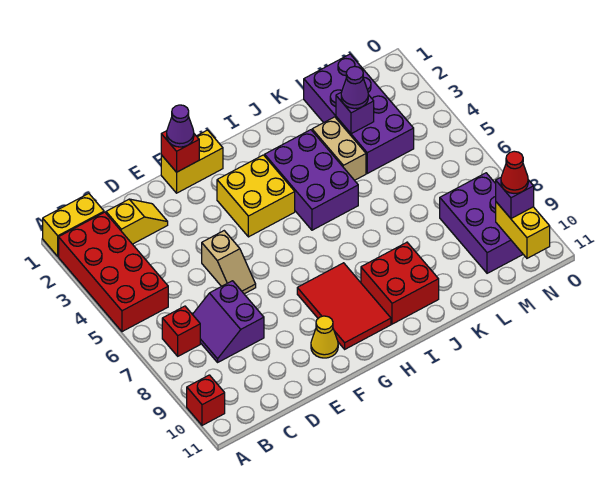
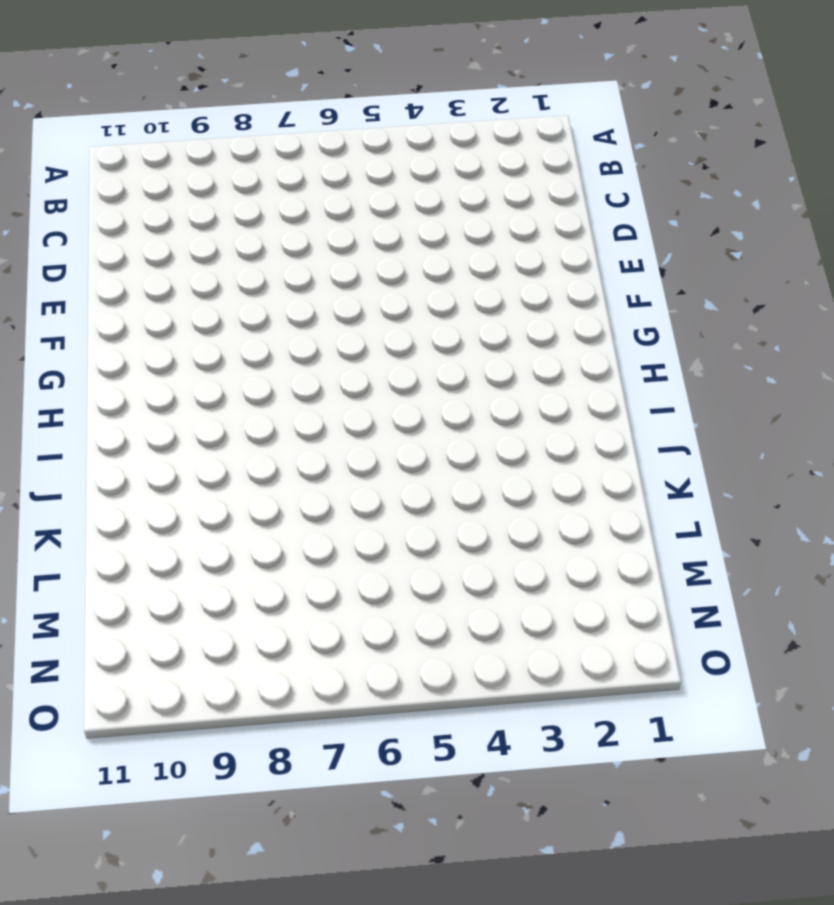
none -> yellow 1x2 brick [43,194,104,256]
none -> red 2x4 brick [59,212,168,332]
none -> red 1x1 brick [187,375,225,425]

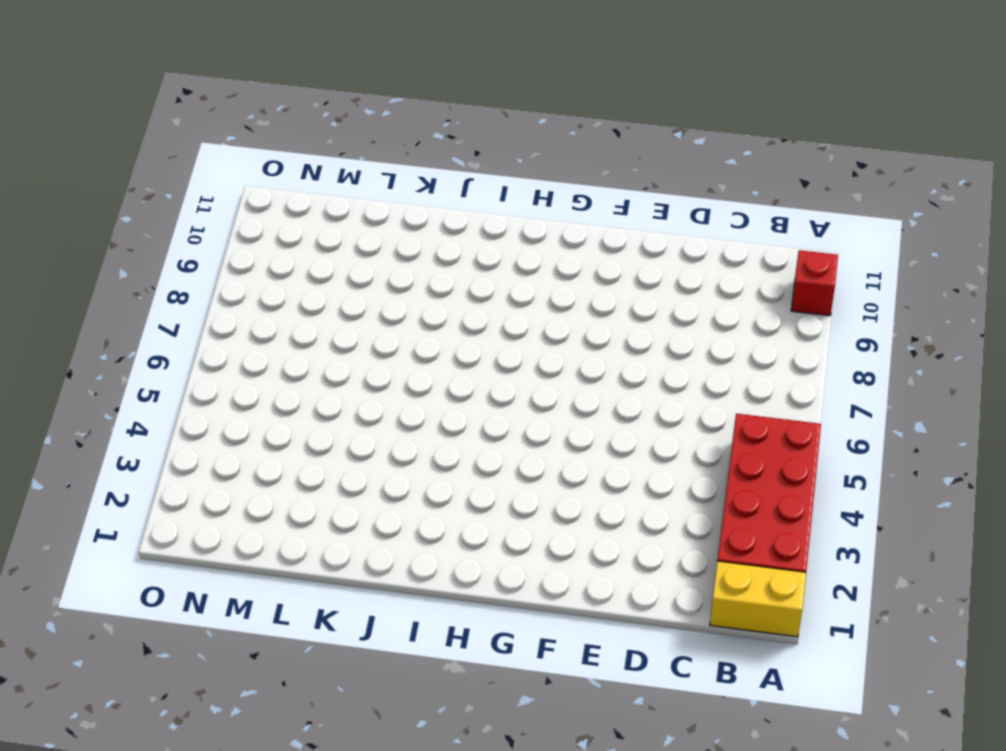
none -> red 1x1 brick [162,306,200,356]
none -> yellow 1x2 slope [106,199,168,244]
none -> purple 2x2 slope [192,281,264,362]

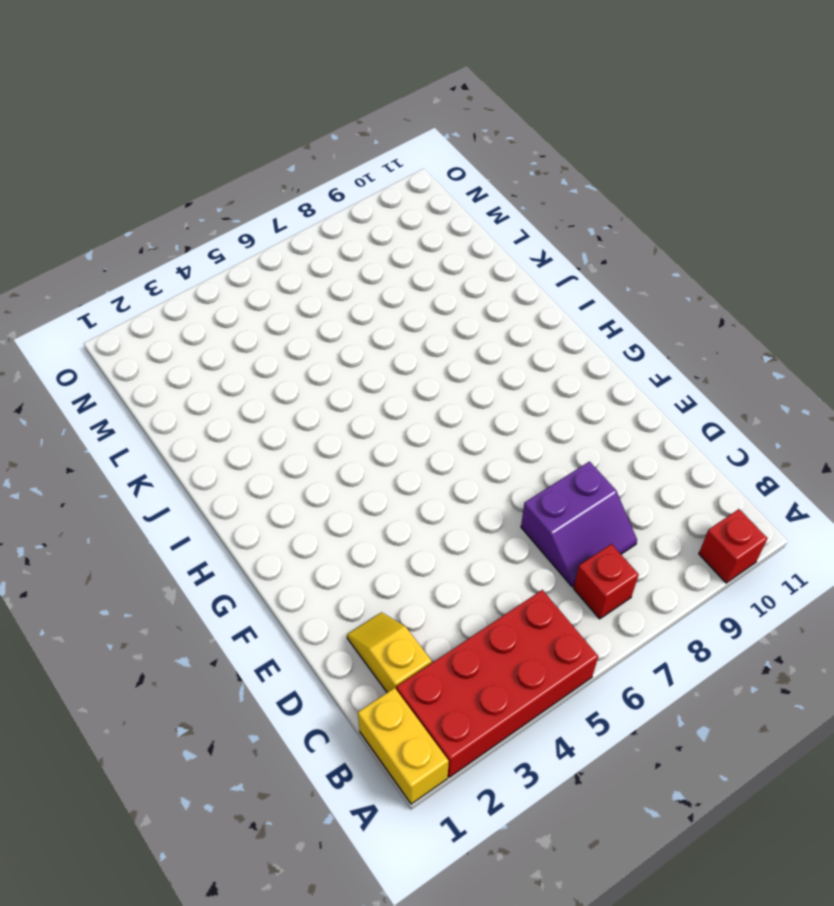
none -> tan 1x2 slope [202,231,256,294]
none -> yellow 1x2 brick [161,130,223,193]
none -> yellow 1x1 cone [311,316,338,358]

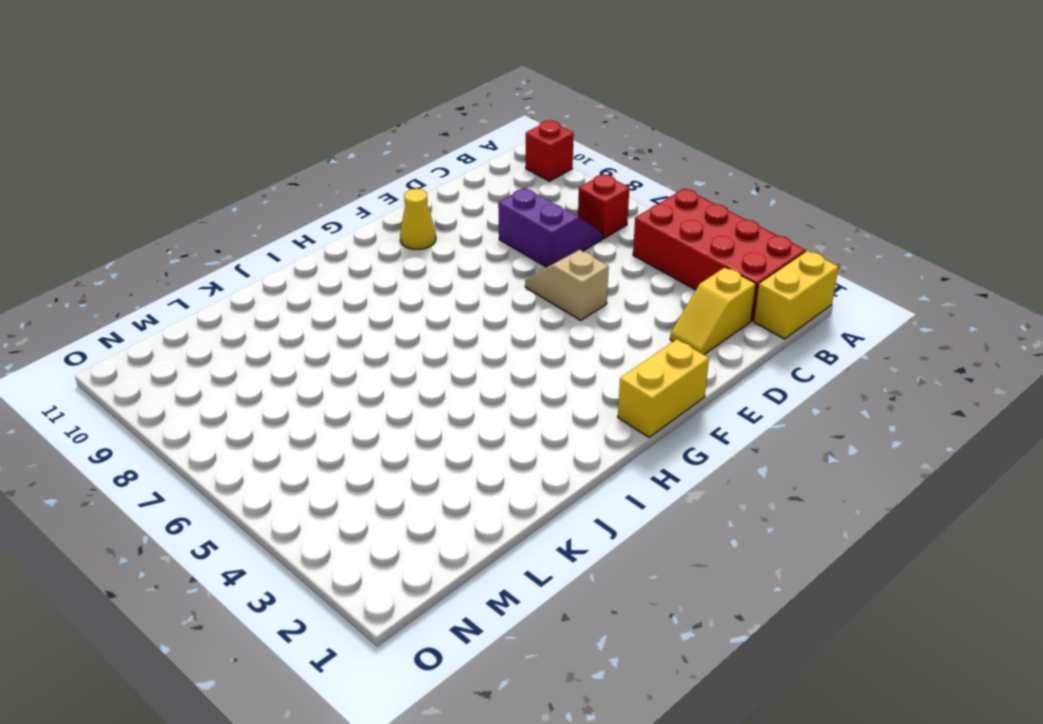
none -> yellow 2x2 brick [217,155,295,237]
none -> red 2x3 tile [297,263,391,349]
none -> purple 2x3 brick [265,130,358,230]

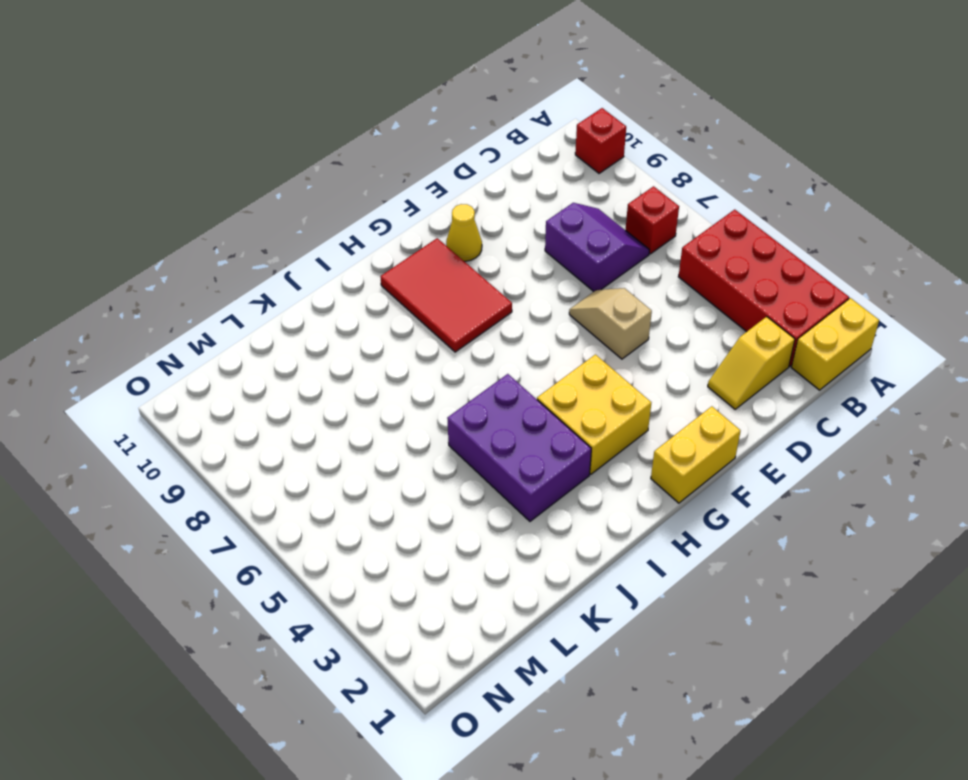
none -> red 2x2 brick [361,242,439,324]
none -> tan 1x2 brick [312,117,366,180]
none -> purple 2x4 brick [304,54,414,173]

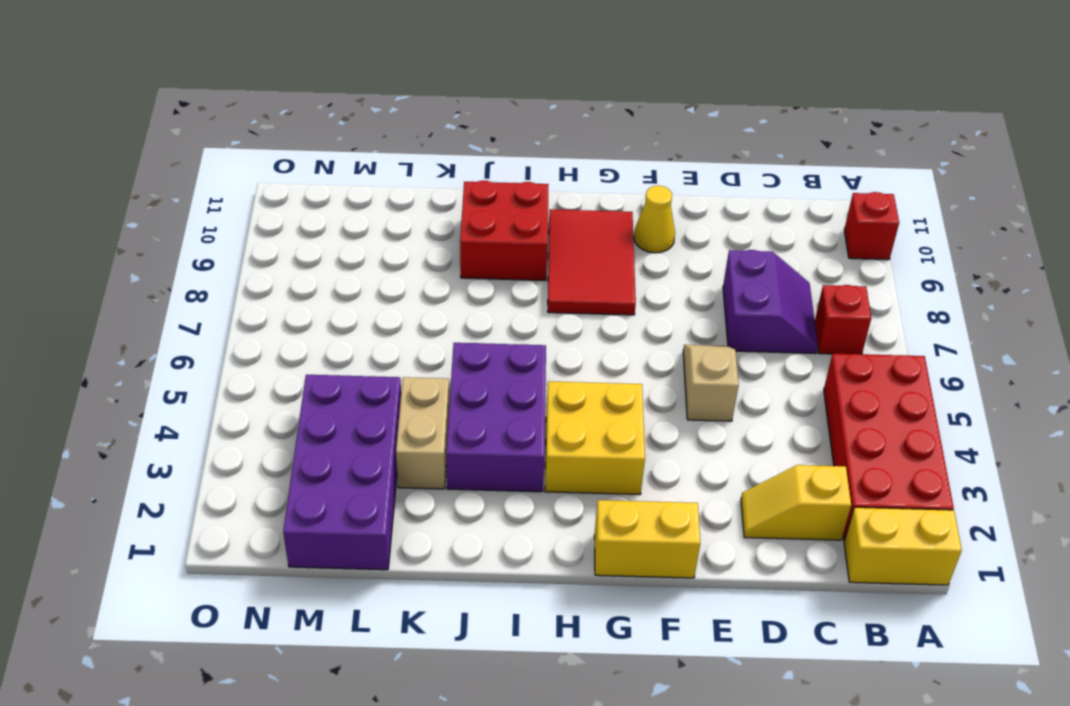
none -> purple 2x3 brick [440,173,523,273]
none -> red 1x1 brick [161,131,199,172]
none -> purple 1x1 brick [336,92,374,134]

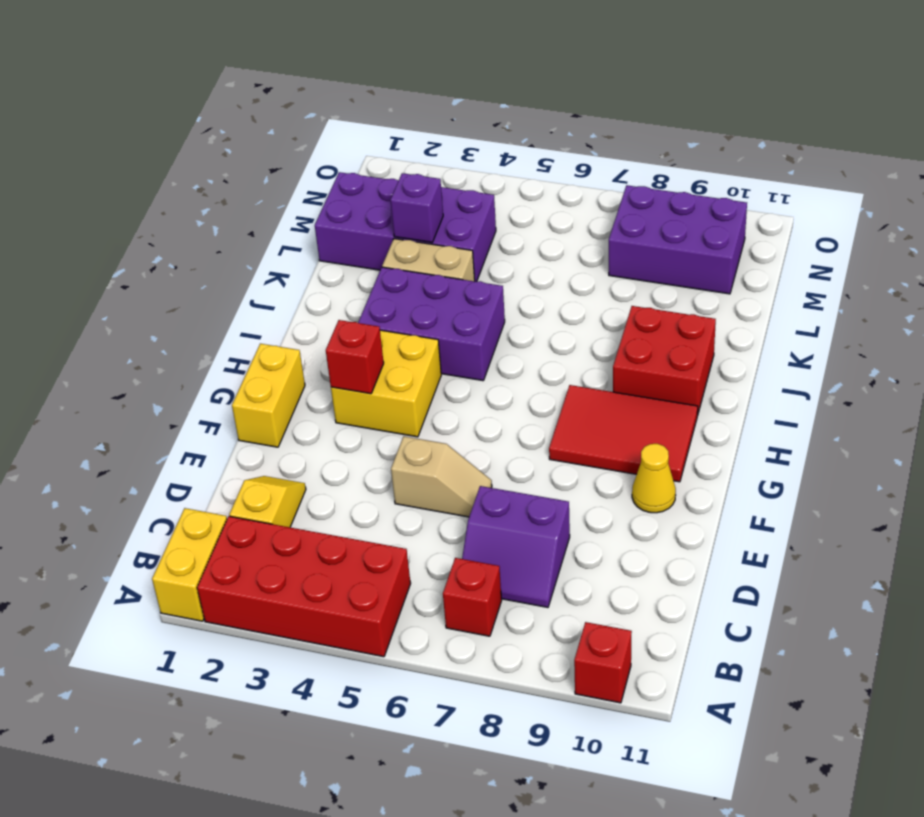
red 1x1 brick [326,320,384,394] -> red 1x1 brick moved to [161,131,199,172]
none -> yellow 1x2 brick [496,202,550,258]
none -> purple 1x1 cone [167,105,194,147]
none -> purple 1x1 cone [341,66,368,109]

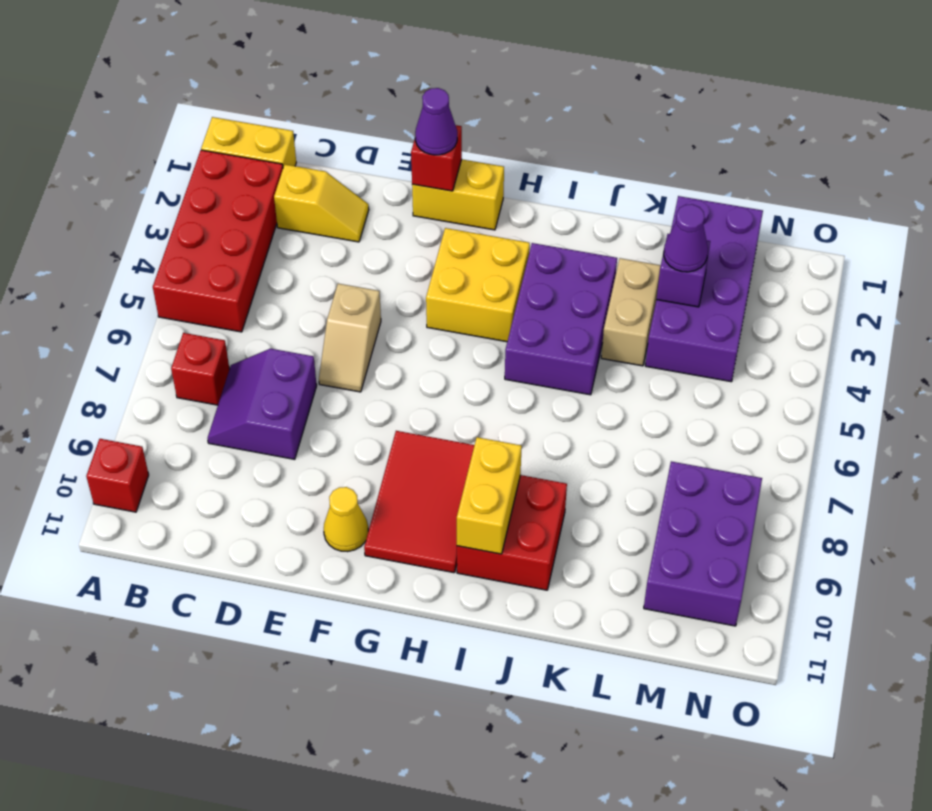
yellow 1x2 brick [457,437,522,554] -> yellow 1x2 brick moved to [496,202,550,258]
none -> purple 1x1 brick [496,178,534,219]
none -> red 1x1 cone [501,151,528,194]

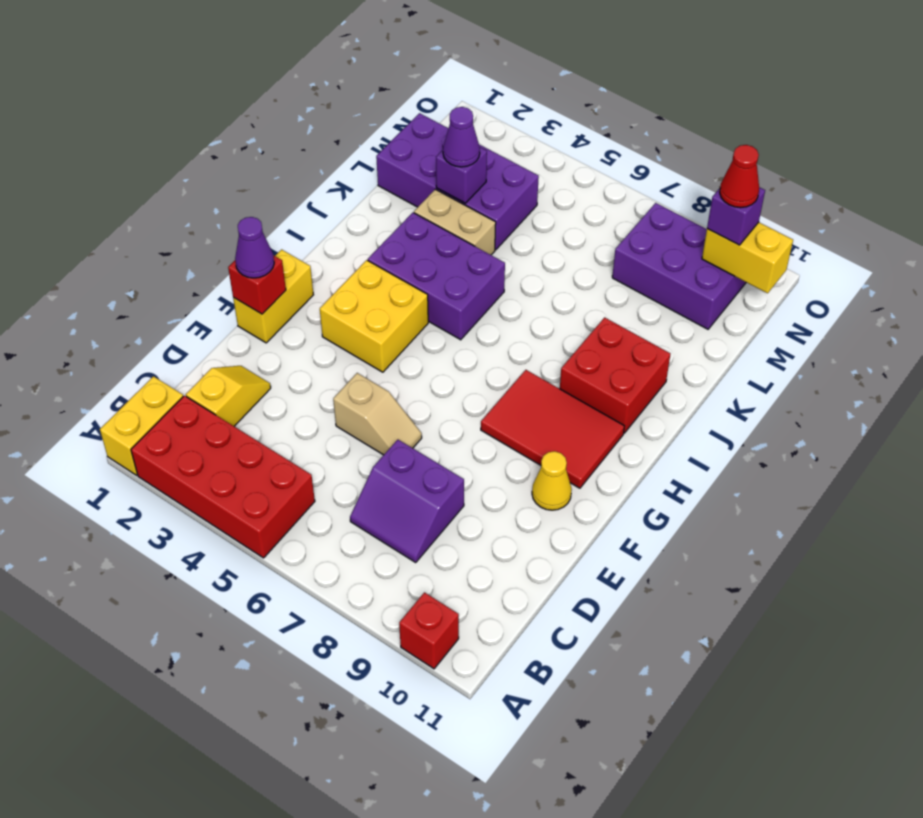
none -> red 1x1 brick [162,306,200,356]

